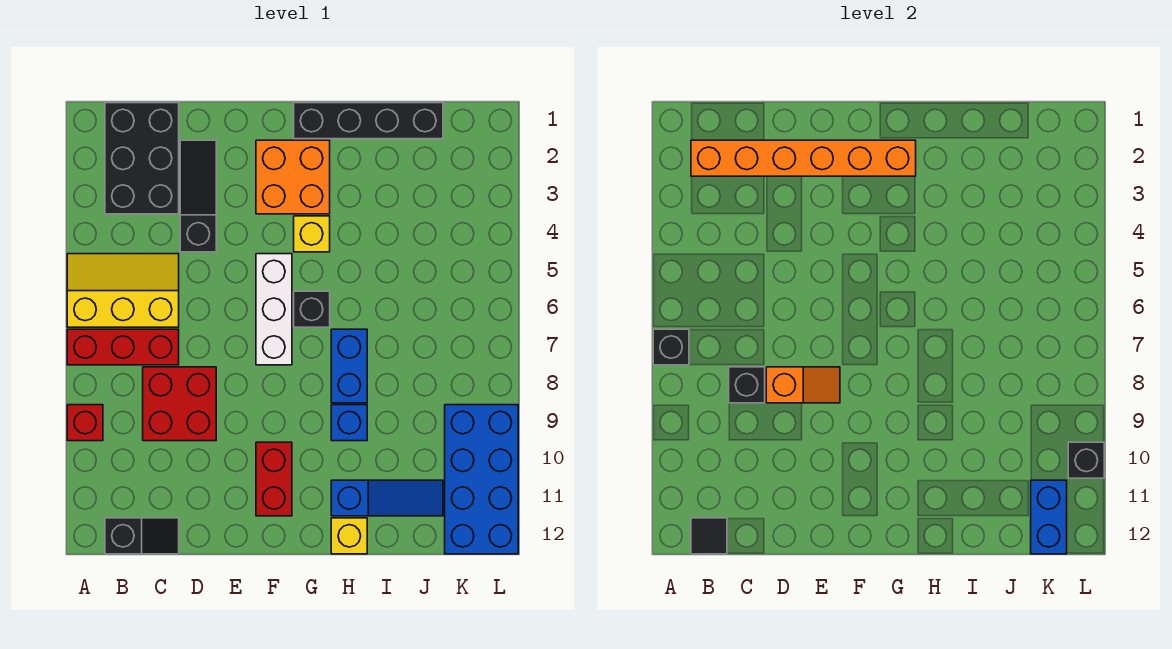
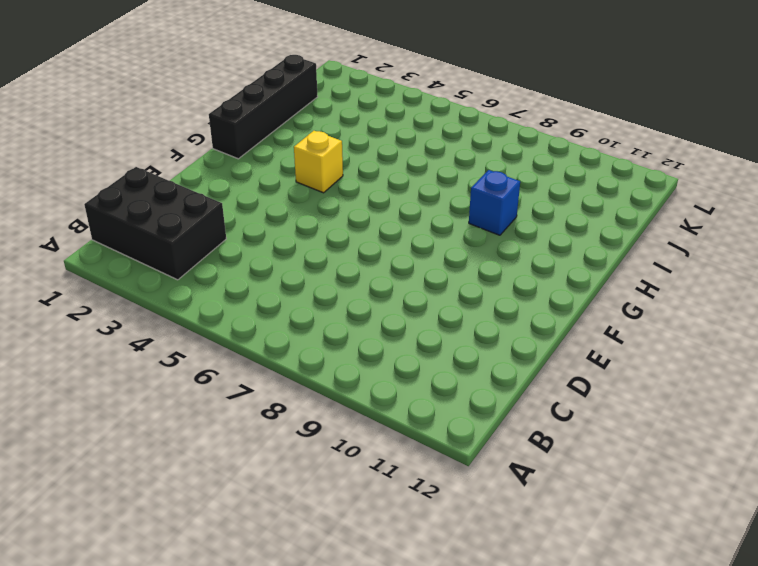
none -> yellow 2x3 slope [67,254,179,327]
none -> red 1x3 brick [67,329,179,365]
none -> red 1x1 brick [67,405,103,441]

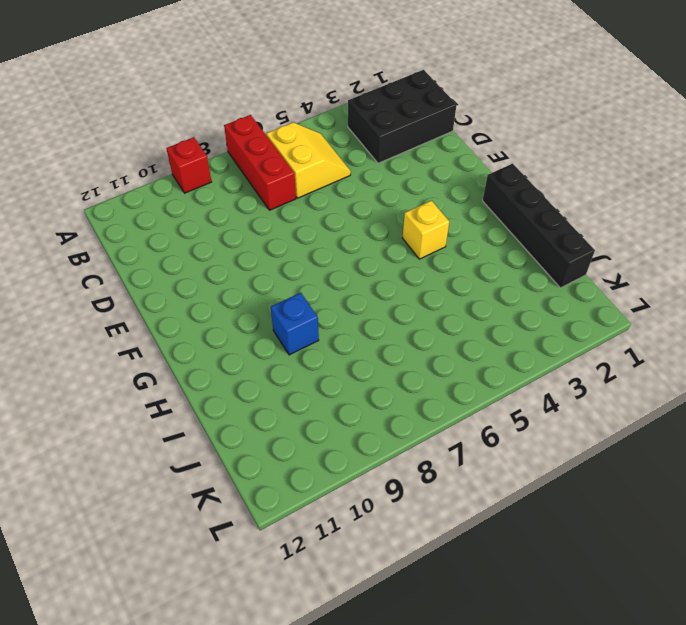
yellow 2x2 slope [266,122,351,198] -> yellow 2x3 slope [67,254,179,327]
none -> black 1x2 slope [105,518,179,554]
none -> red 2x2 brick [143,367,216,441]
none -> black 1x3 slope [180,140,216,252]

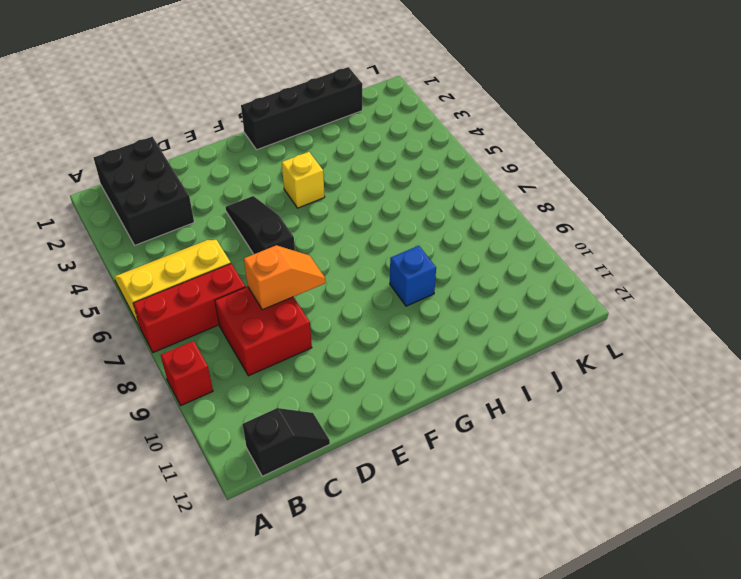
black 1x3 slope [226,196,295,254] -> black 1x3 slope moved to [180,140,216,252]
none -> orange 2x2 brick [256,140,330,214]
none -> white 1x3 brick [256,254,292,365]
none -> red 1x2 brick [256,442,292,516]

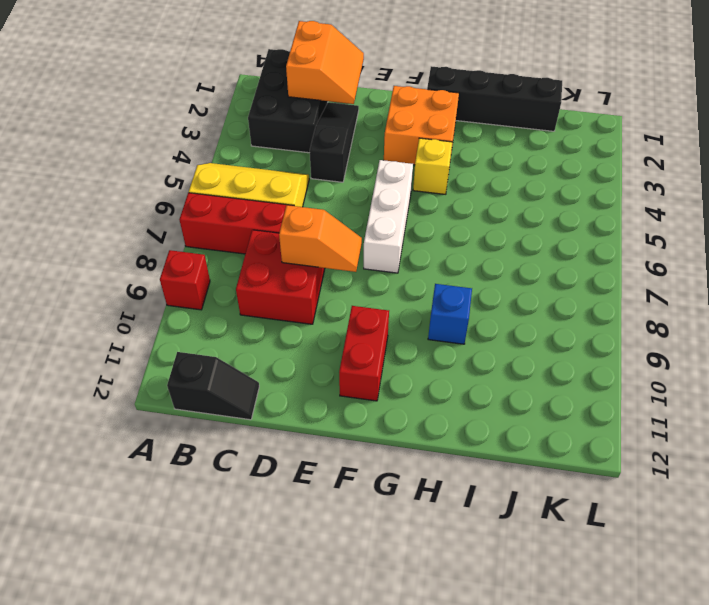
orange 2x2 slope [286,21,364,104] -> orange 1x6 brick [691,140,916,176]
none -> black 1x1 brick [294,291,330,327]
none -> blue 1x2 brick [331,329,367,403]
none -> blue 1x3 slope [331,480,443,516]

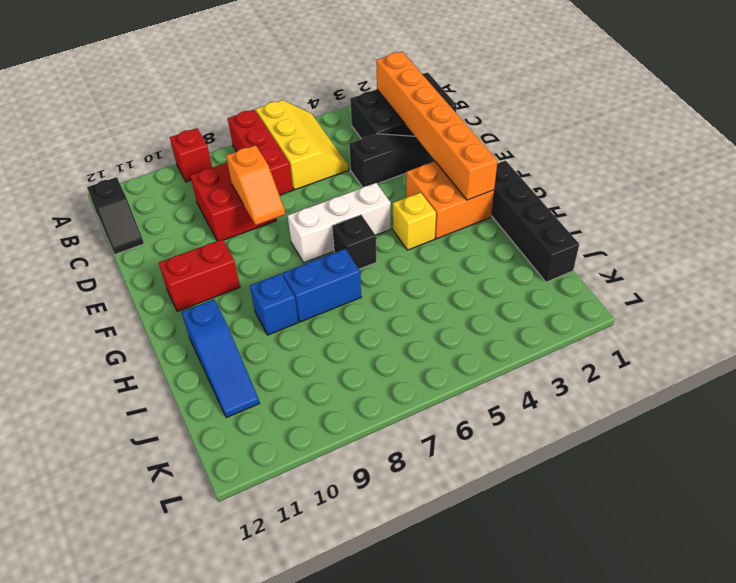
none -> yellow 1x1 brick [331,518,367,554]
none -> blue 2x4 brick [445,405,518,554]
none -> black 1x1 brick [653,329,689,365]

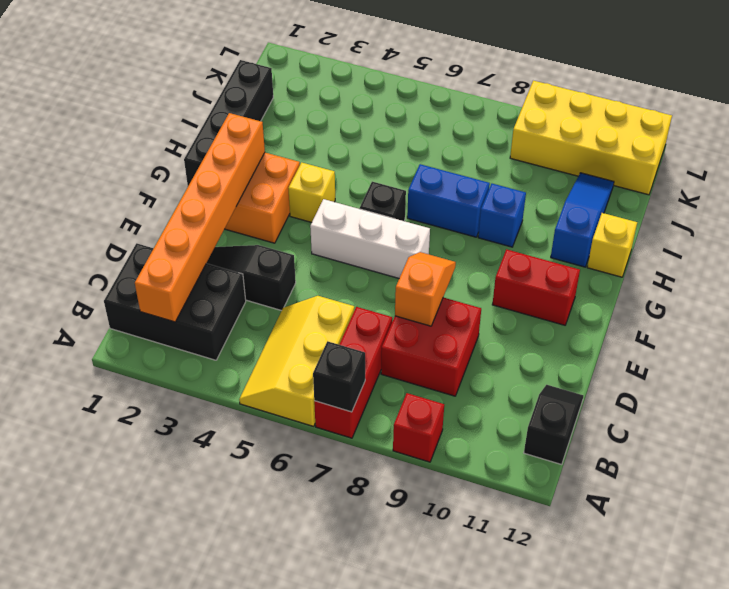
yellow 2x4 brick [510,81,672,195] -> blue 2x4 brick [445,405,518,554]
none -> black 1x1 tile [691,518,727,554]
none -> black 1x1 brick [729,367,765,403]
none -> blue 1x2 brick [1031,480,1067,554]

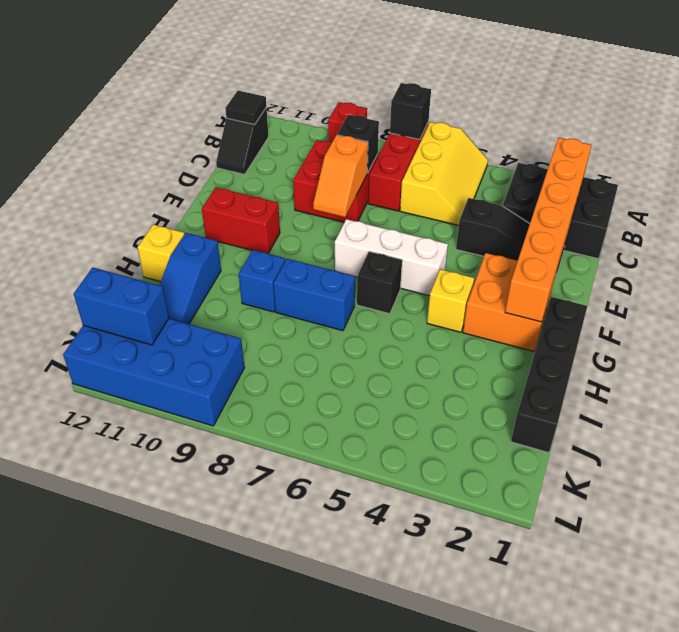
none -> black 1x1 brick [1068,442,1104,478]

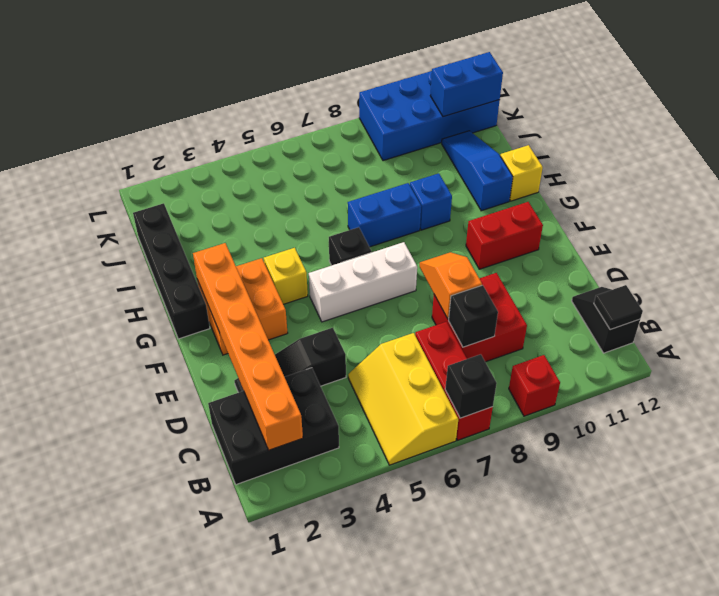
none -> black 1x1 brick [1068,442,1104,478]

